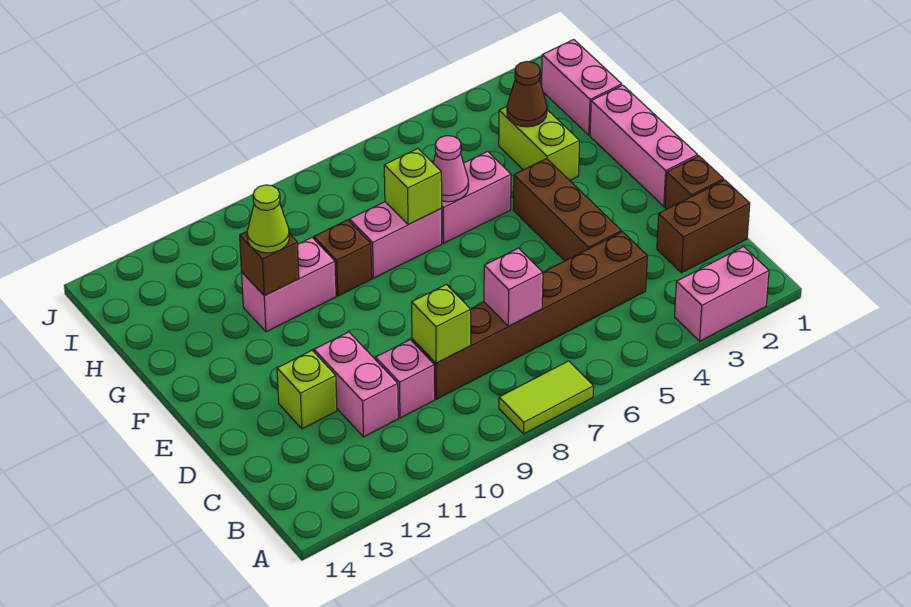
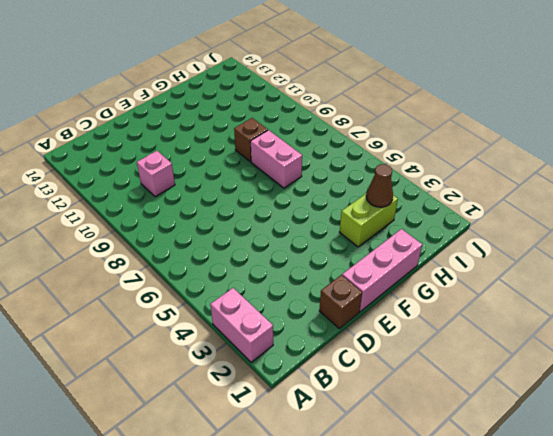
none -> lime 1x2 tile [499,361,594,434]
none -> brown 1x2 brick [657,180,750,273]
none -> brown 1x6 brick [412,232,647,399]

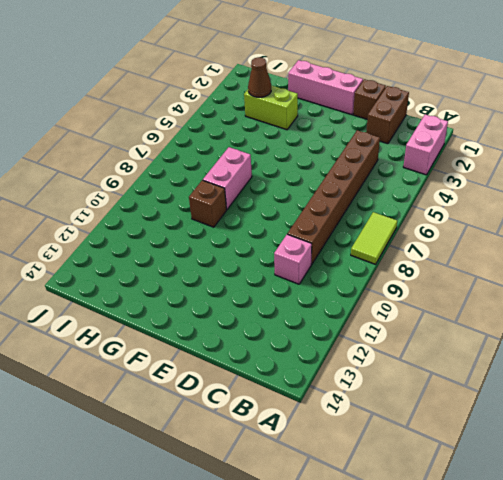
none -> pink 1x2 brick [314,332,398,437]
none -> brown 1x3 brick [513,159,621,261]
none -> lime 1x1 brick [277,351,337,429]

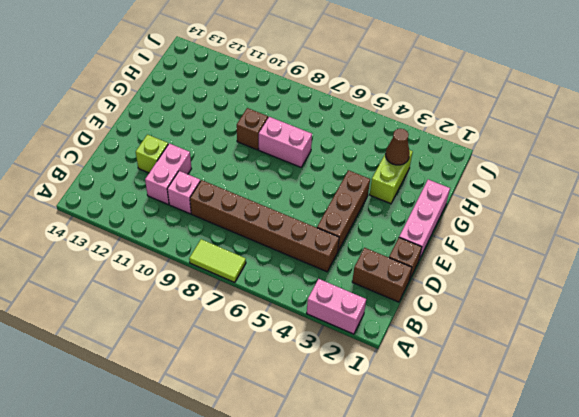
none -> pink 1x2 brick [441,151,511,243]
none -> pink 1x2 brick [242,238,336,332]
none -> pink 1x2 brick [542,40,622,135]

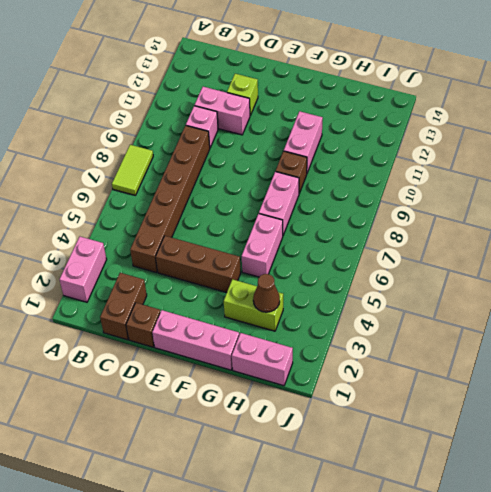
none -> pink 1x1 brick [484,248,543,326]
none -> lime 1x1 brick [412,284,471,363]
none -> pink 1x1 cone [433,136,469,202]

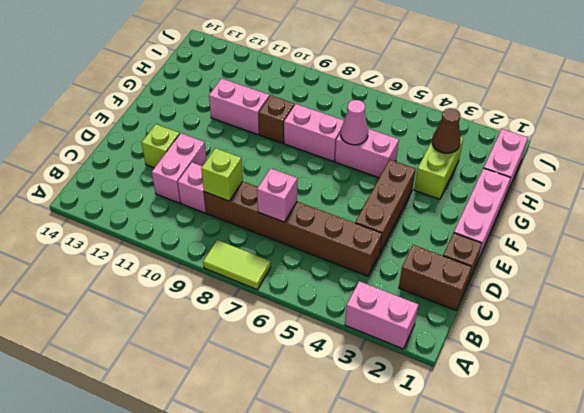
none -> lime 1x1 brick [384,149,442,225]
none -> brown 1x1 brick [240,232,299,295]
none -> lime 1x1 cone [247,185,289,253]

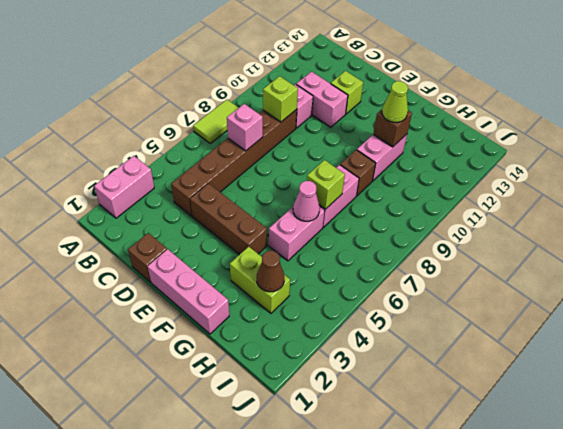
none -> brown 1x2 brick [657,180,750,273]
none -> pink 1x2 brick [542,40,622,135]

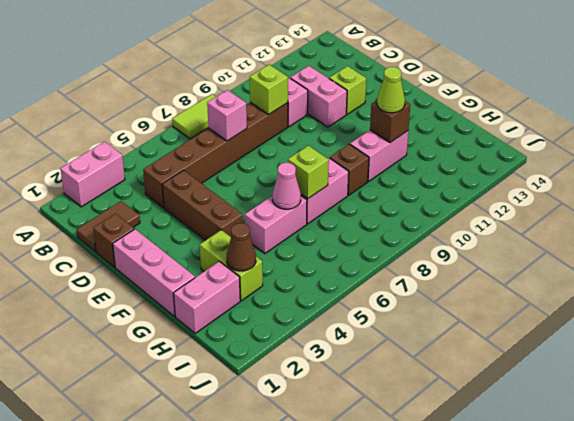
brown 1x2 tile [76,201,140,252] -> brown 1x2 brick [657,180,750,273]
pink 1x2 brick [174,261,240,333] -> pink 1x2 brick turned to [542,40,622,135]

